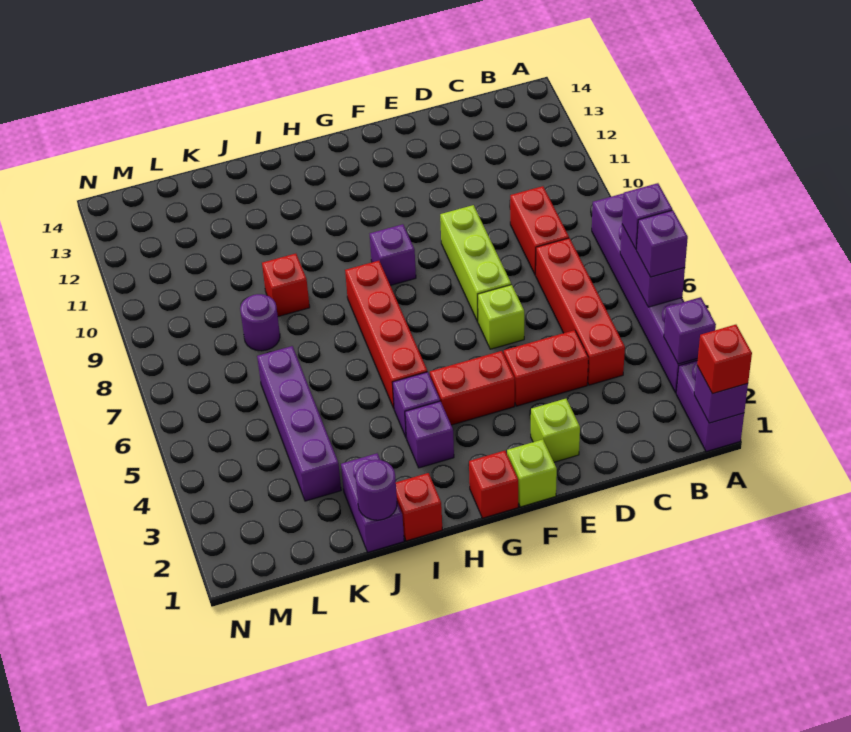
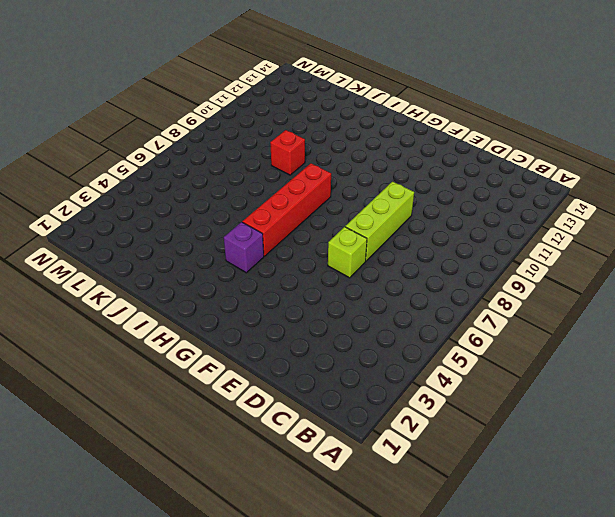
none -> purple 1x2 brick [676,360,744,452]
none -> purple 1x6 brick [592,193,698,393]
none -> red 1x4 brick [536,238,625,385]

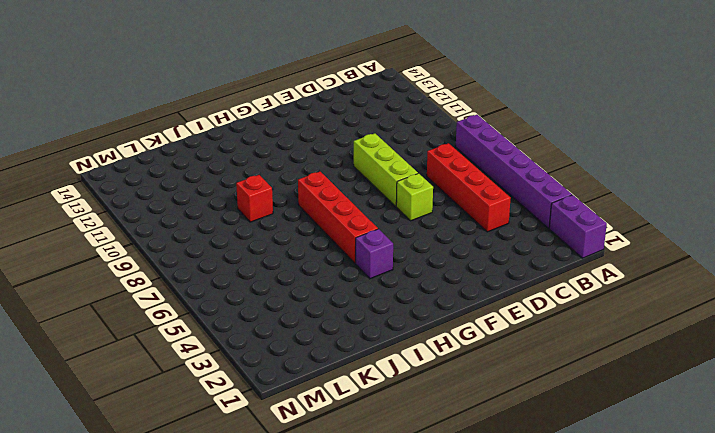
none -> red 1x2 brick [510,186,569,275]
none -> red 1x2 brick [504,330,588,406]
none -> lime 1x1 brick [531,399,580,462]

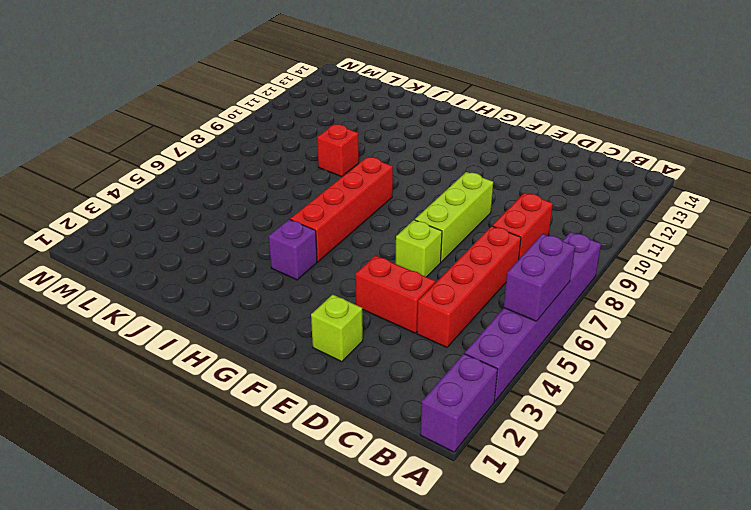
none -> lime 1x1 brick [507,439,557,507]
none -> red 1x2 brick [430,351,515,425]
none -> red 1x1 brick [469,451,518,518]

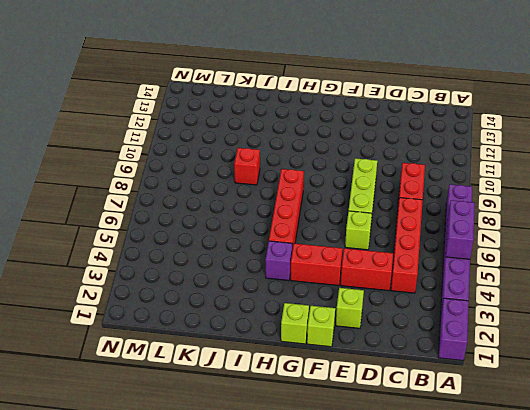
lime 1x1 brick [281,303,309,344] -> red 1x1 brick [469,451,518,518]
none -> purple 1x1 brick [370,224,416,285]
none -> purple 1x1 brick [405,401,454,468]
none -> red 1x1 brick [396,473,442,541]

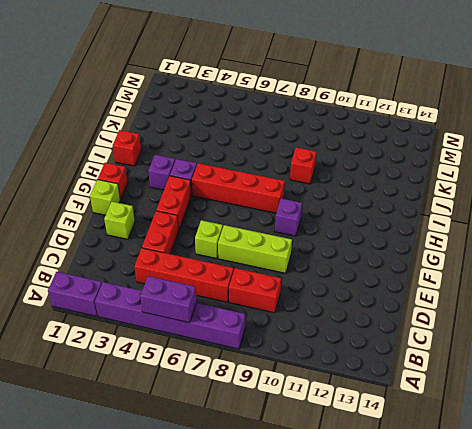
none -> purple 1x2 brick [341,453,404,552]
none -> purple 1x4 brick [257,346,341,501]
none -> purple 1x1 round brick [240,294,280,351]

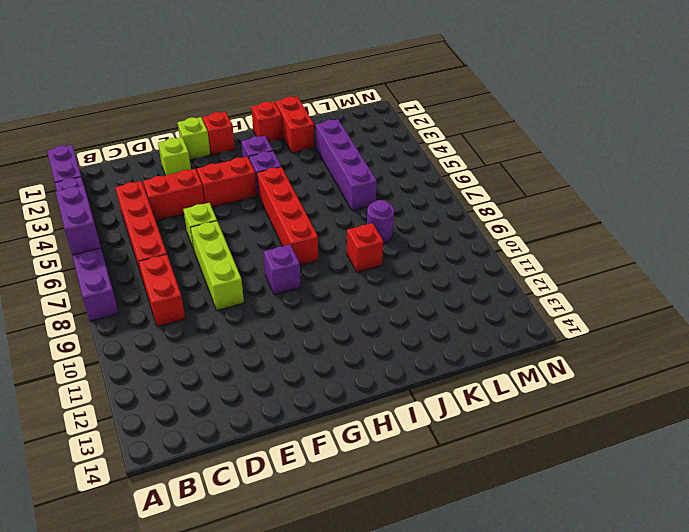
red 1x2 brick [275,96,314,153] -> purple 1x2 brick [341,453,404,552]
none -> purple 1x1 brick [694,366,748,423]
none -> purple 1x1 brick [664,297,716,364]
none -> purple 1x1 round brick [356,460,397,520]

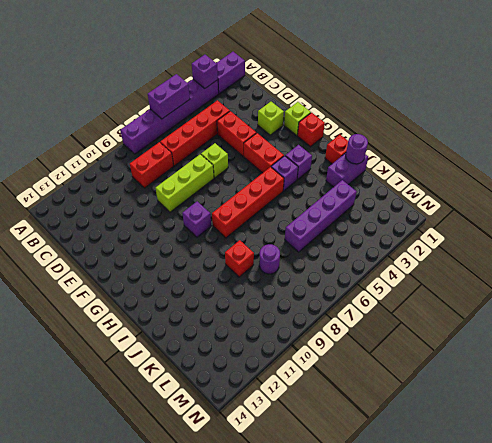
none -> purple 1x1 brick [694,366,748,423]
none -> red 1x1 brick [697,325,752,394]
none -> purple 1x1 brick [636,210,688,277]

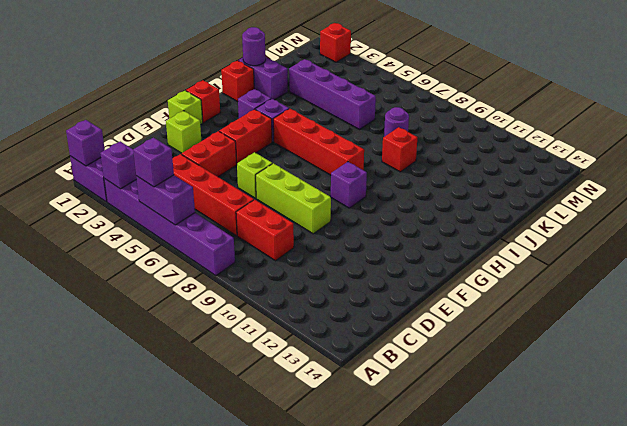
red 1x1 brick [320,23,351,62] -> red 1x1 brick moved to [697,325,752,394]
none -> purple 1x1 brick [622,183,672,249]

